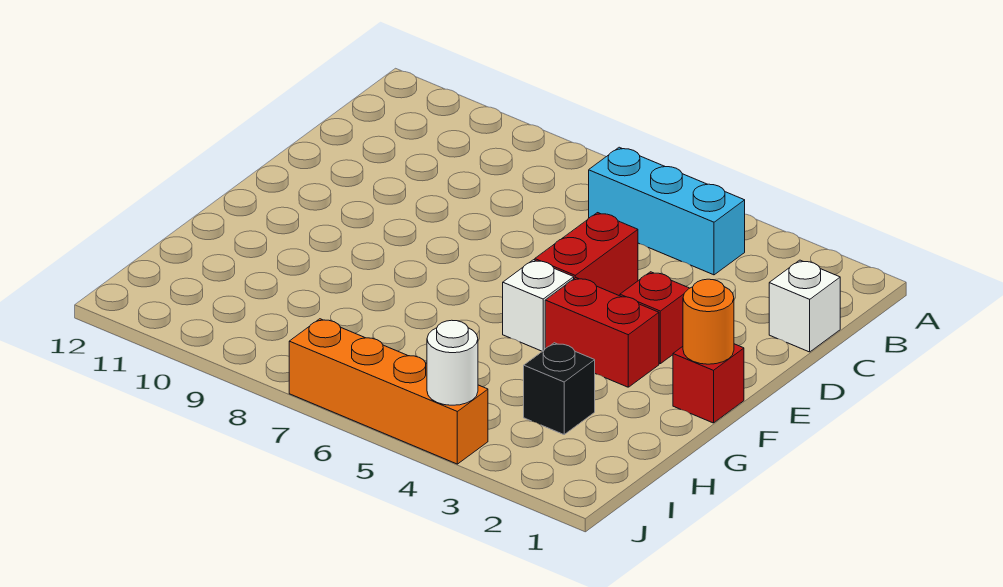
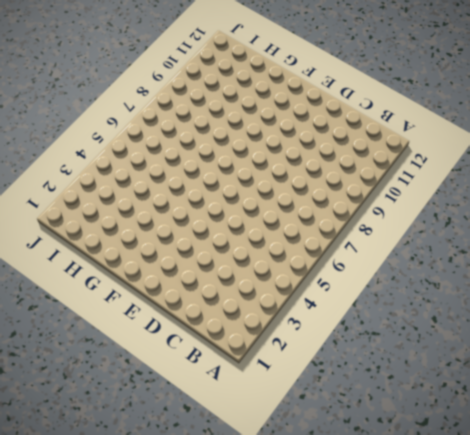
none -> cyan 1x3 brick [589,147,745,275]
none -> white 1x1 brick [769,260,840,352]

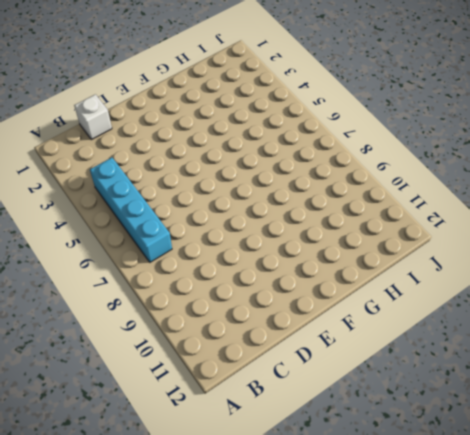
cyan 1x4 brick [90,158,172,262] -> cyan 1x3 brick [589,147,745,275]
none -> red 1x2 brick [535,213,638,296]
none -> red 1x1 brick [620,272,689,364]

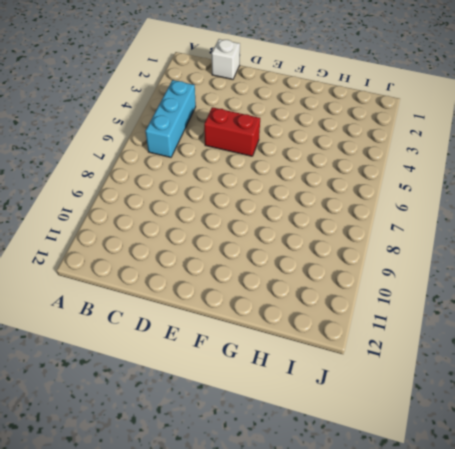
none -> red 1x1 brick [620,272,689,364]
none -> red 1x1 brick [673,344,744,423]

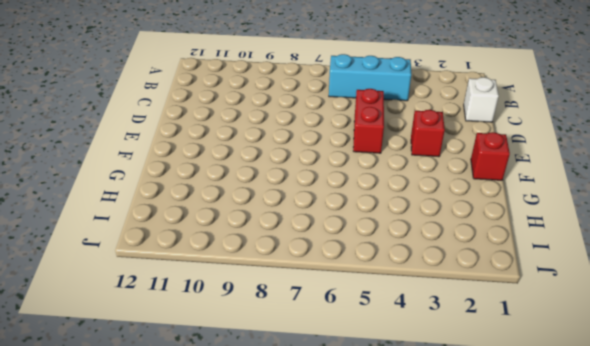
none -> red 1x2 brick [545,278,659,387]
none -> white 1x1 brick [503,260,574,351]

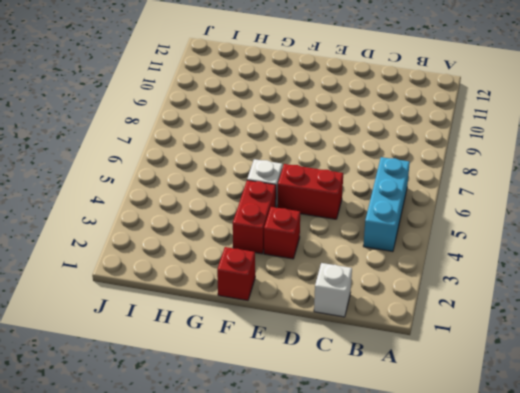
none -> black 1x1 brick [524,343,595,434]
none -> orange 1x4 brick [289,319,488,464]

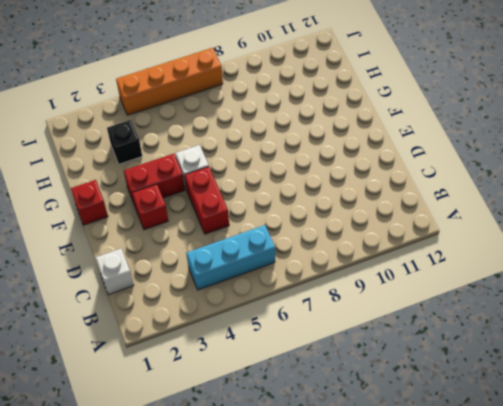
none -> orange 1x1 round brick [683,279,734,364]
none -> white 1x1 round brick [427,320,478,405]

